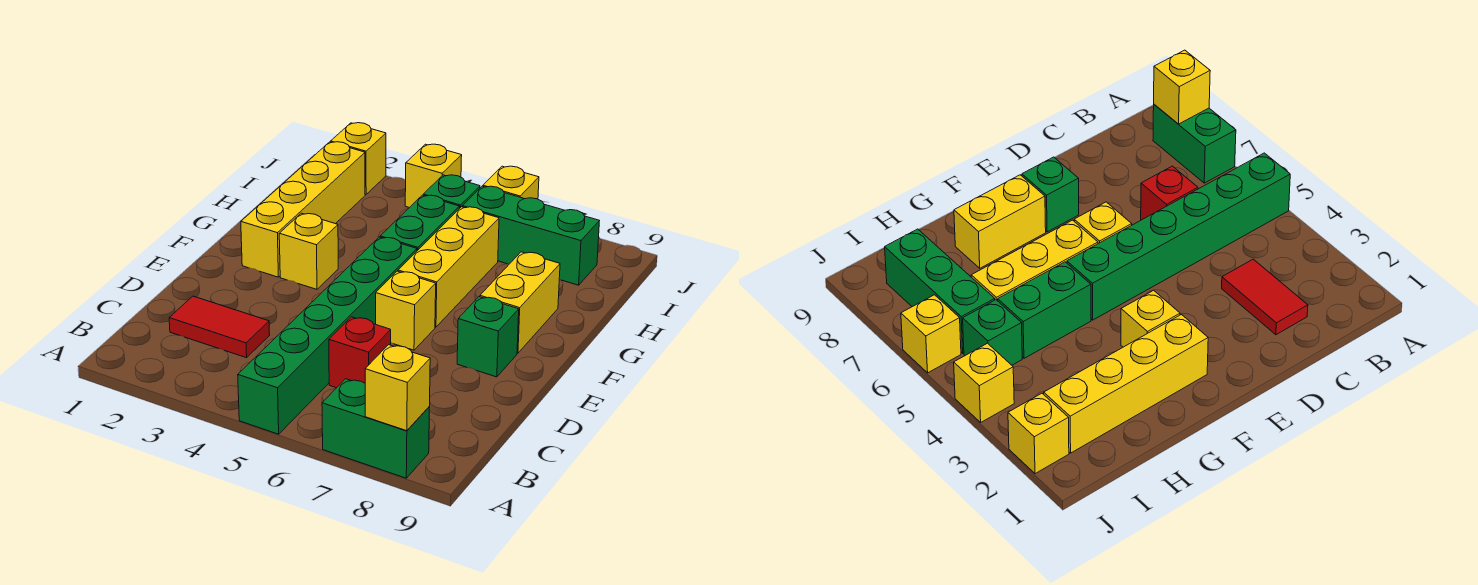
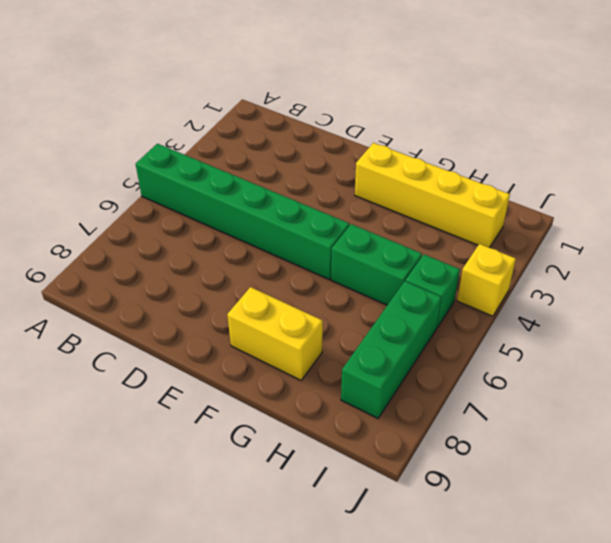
none -> green 1x2 brick [322,379,430,478]
none -> red 1x2 tile [169,296,270,358]
none -> red 1x1 brick [329,317,391,388]

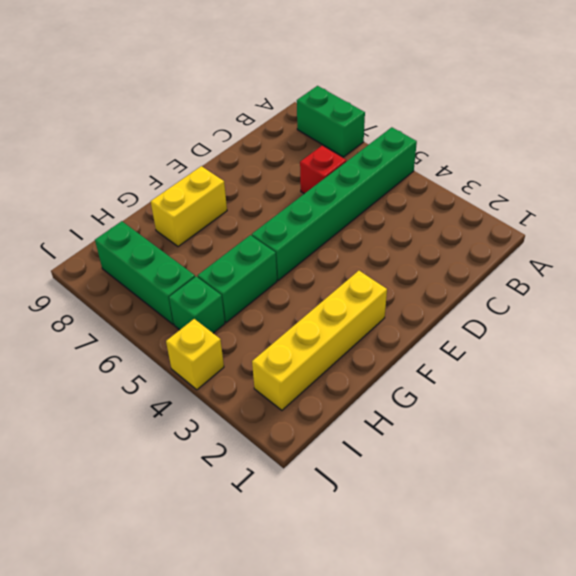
none -> red 1x2 tile [169,296,270,358]
none -> yellow 1x1 brick [376,271,436,350]
none -> green 1x1 brick [457,297,519,377]

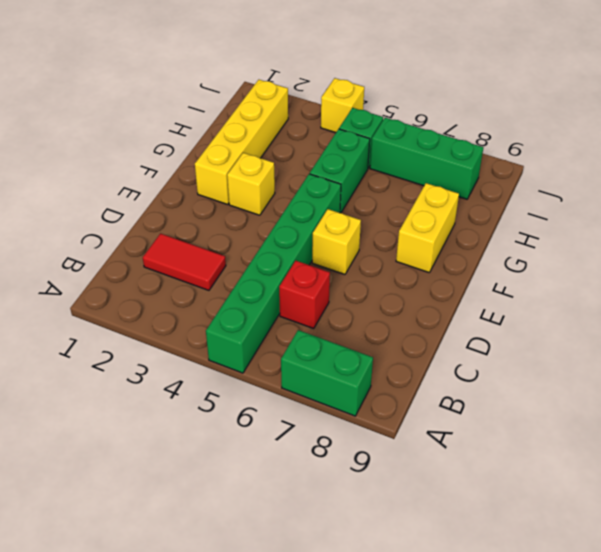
none -> green 1x1 brick [457,297,519,377]
none -> yellow 1x3 brick [398,207,499,327]
none -> yellow 1x1 brick [331,123,386,195]

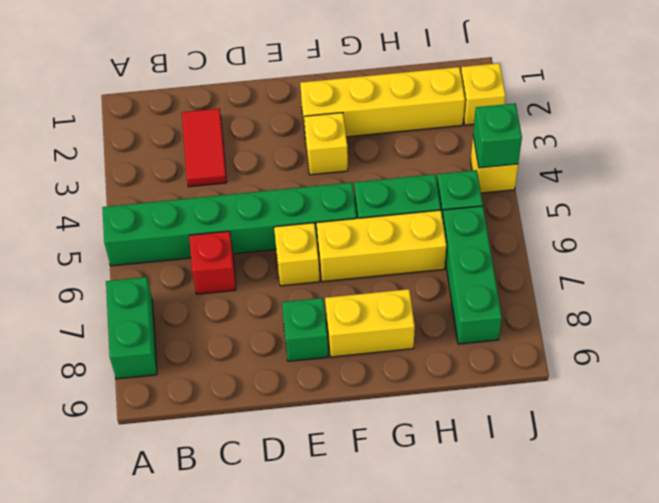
green 1x1 brick [473,103,522,168] -> none
none -> yellow 1x1 brick [483,166,539,199]
none -> yellow 1x1 brick [365,345,430,431]

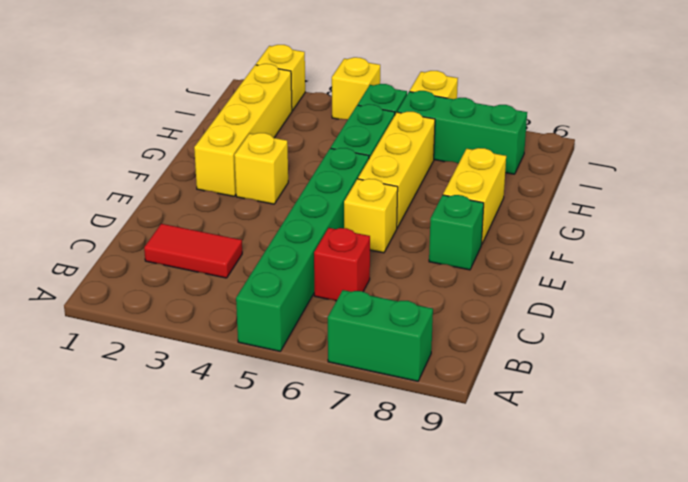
none -> yellow 1x1 brick [365,345,430,431]

